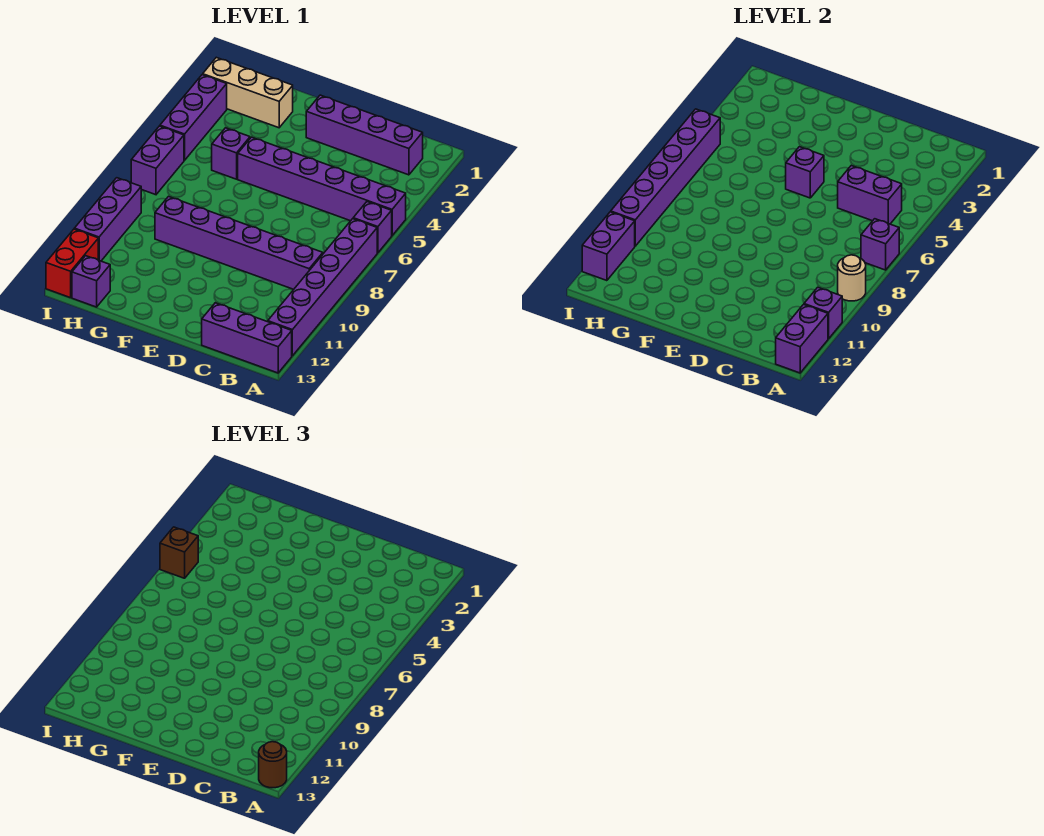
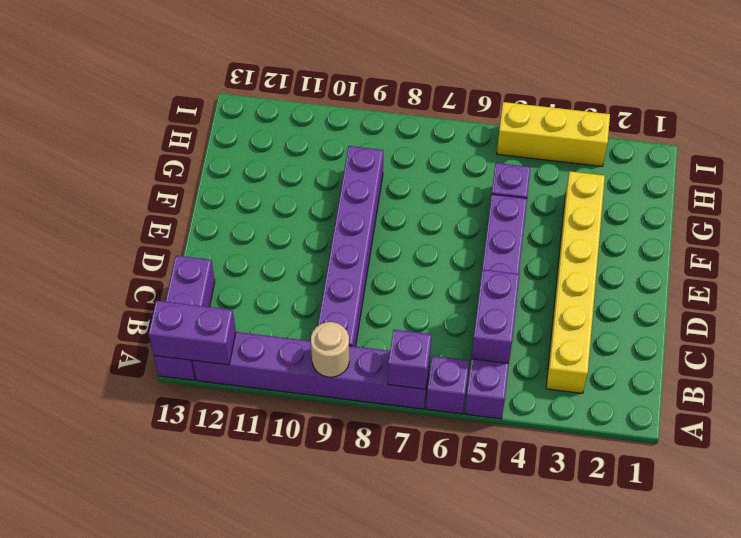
yellow 1x6 brick [546,171,605,393] -> none
yellow 1x3 brick [497,102,610,166] -> purple 1x3 brick [160,75,227,160]
none -> purple 1x4 brick [306,95,423,175]
none -> tan 1x3 brick [203,57,293,128]
none -> purple 1x1 brick [72,256,110,307]

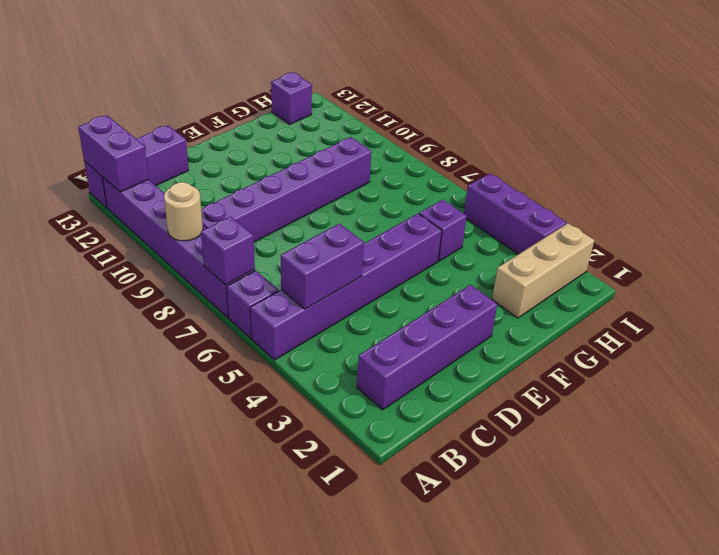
none -> purple 1x2 brick [131,126,184,195]
none -> purple 1x3 brick [74,178,141,261]
none -> red 1x2 brick [46,229,98,298]

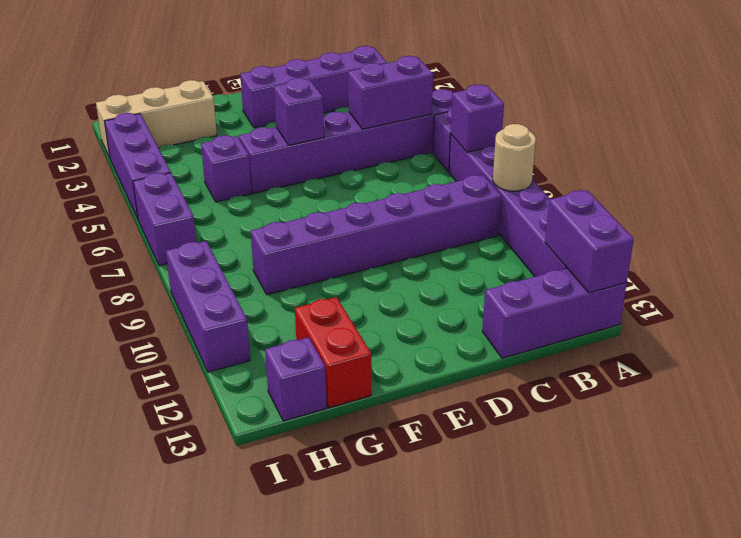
red 1x2 brick [295,297,371,408] -> red 1x2 brick moved to [46,229,98,298]
none -> purple 1x1 brick [804,287,842,339]
none -> purple 1x6 brick [611,109,720,246]
none -> purple 1x2 brick [582,212,635,281]

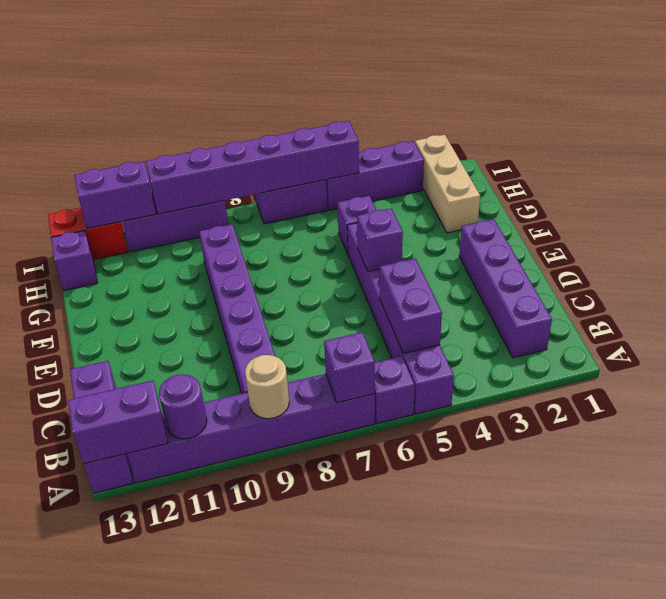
purple 1x1 round brick [159,374,207,439] -> purple 1x1 brick [804,287,842,339]
none -> brown 1x1 round brick [259,742,287,788]
none -> brown 1x1 brick [160,527,198,578]

